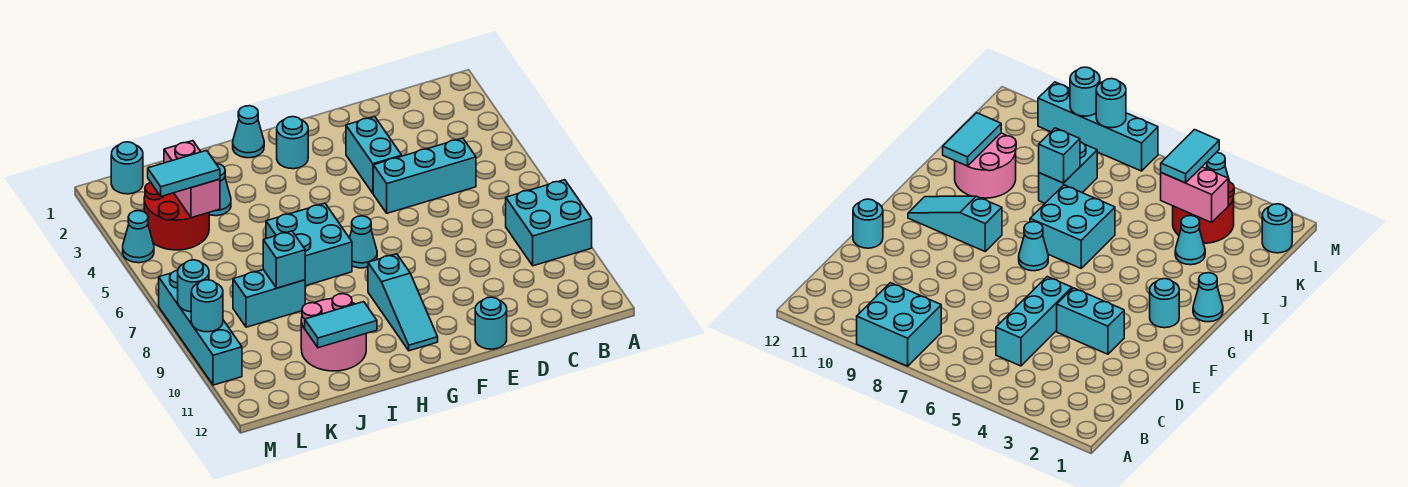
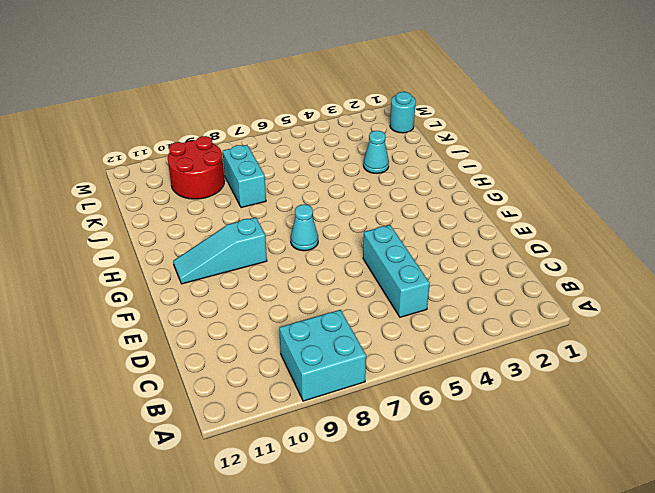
red 2x2 round brick [168,136,225,199] -> red 2x2 round brick moved to [144,182,209,250]
none -> cyan 1x2 brick [346,117,402,193]
none -> cyan 1x1 round brick [475,297,507,349]
none -> cyan 1x1 round brick [277,117,308,169]

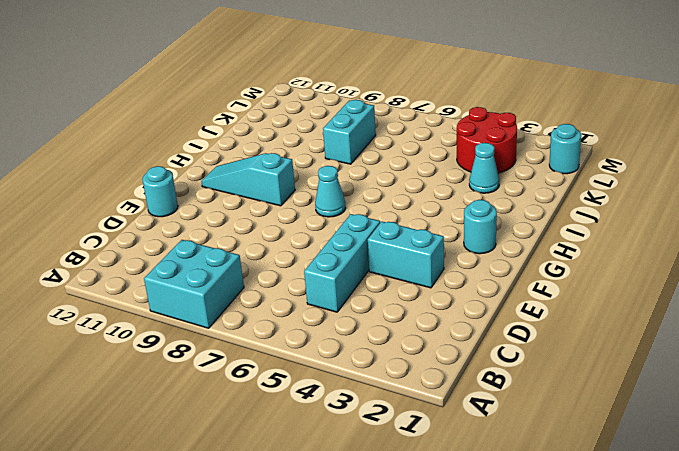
none -> cyan 1x1 cone [233,106,264,158]
none -> cyan 2x2 brick [266,203,352,286]
none -> pink 2x2 round brick [301,294,366,371]

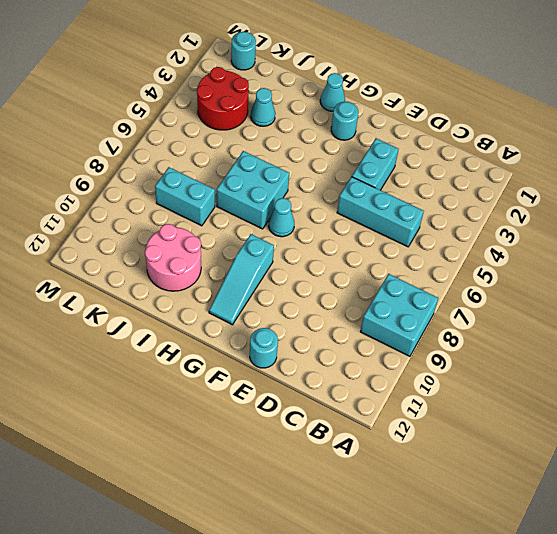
none -> cyan 1x1 cone [123,211,154,263]
none -> cyan 1x4 brick [159,271,242,385]
none -> cyan 1x2 tile [305,302,377,348]

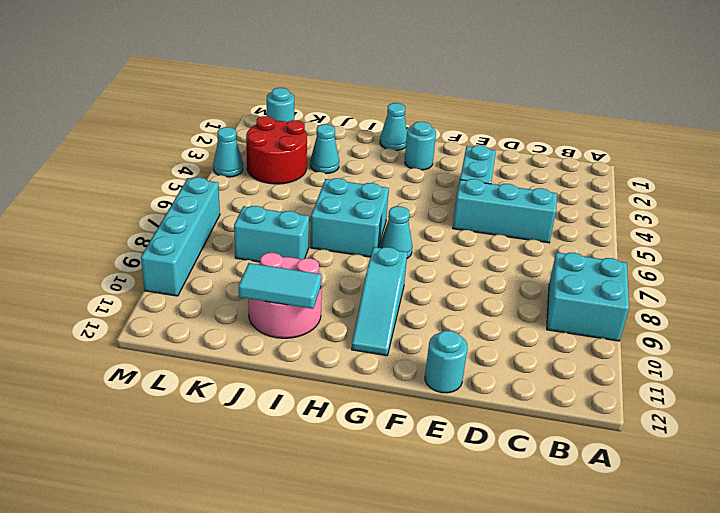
none -> cyan 1x1 brick [263,231,305,288]
none -> pink 1x2 brick [164,141,220,218]
none -> cyan 1x1 round brick [178,260,209,312]

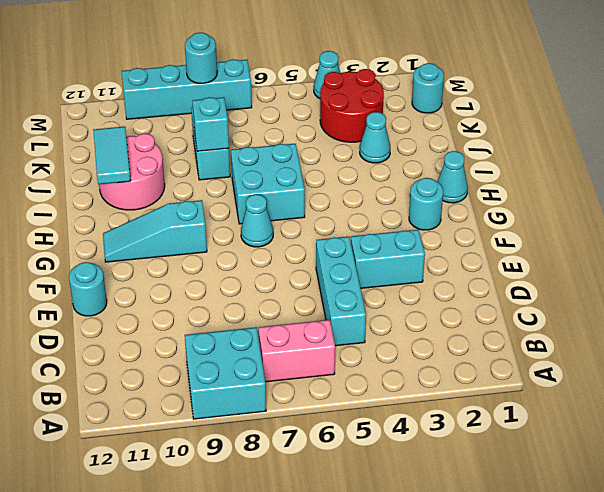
pink 1x2 brick [259,320,335,382] -> pink 1x2 brick moved to [164,141,220,218]
none -> cyan 1x1 round brick [191,280,223,332]
none -> cyan 1x2 tile [148,150,220,196]

